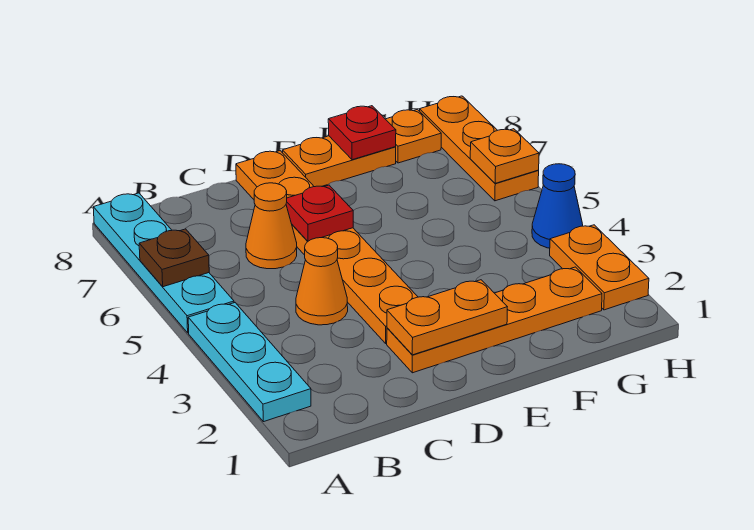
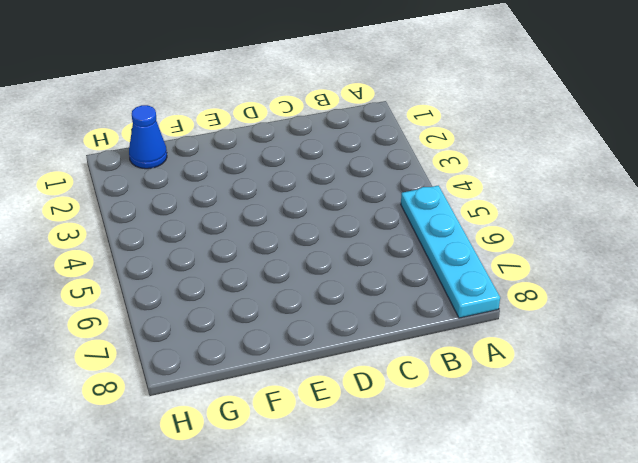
blue 1x1 cone [129,105,167,169] -> blue 1x1 cone moved to [532,164,583,248]
none -> cyan 1x3 plate [188,303,311,422]
none -> orange 1x1 cone [296,238,348,325]
none -> orange 1x1 cone [246,183,297,269]

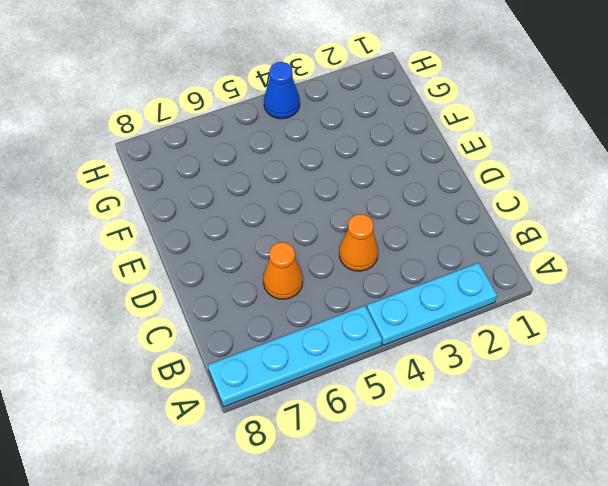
none -> orange 1x4 plate [387,267,602,373]
none -> orange 1x6 plate [236,151,418,343]
none -> orange 1x2 plate [282,136,396,187]

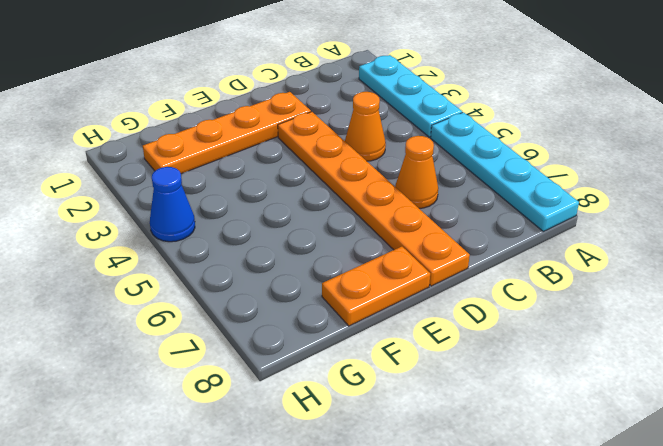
none -> orange 1x1 plate [386,109,441,163]
none -> orange 1x2 plate [550,225,649,310]
none -> orange 1x3 plate [420,96,539,201]

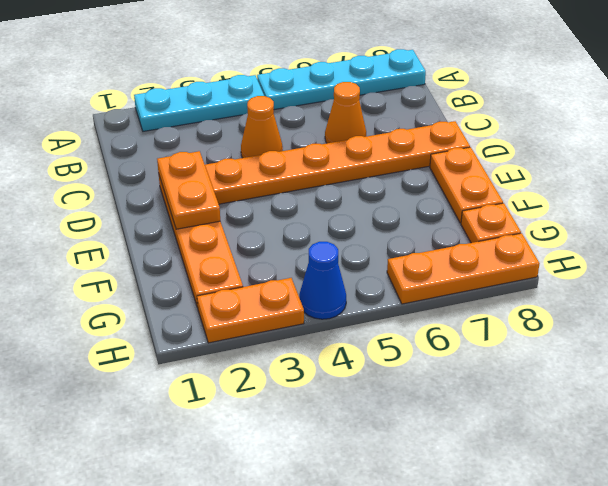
none -> brown 1x1 plate [139,229,209,287]
none -> red 1x1 plate [286,185,353,241]
none -> red 1x1 plate [328,106,396,160]

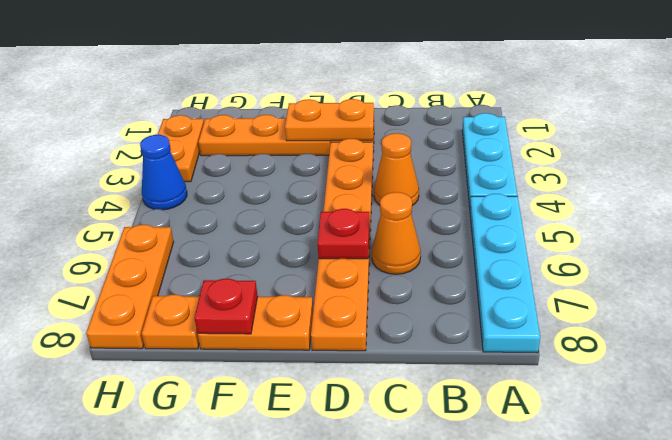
none -> brown 1x1 plate [139,229,209,287]
none -> orange 1x1 plate [470,129,539,183]

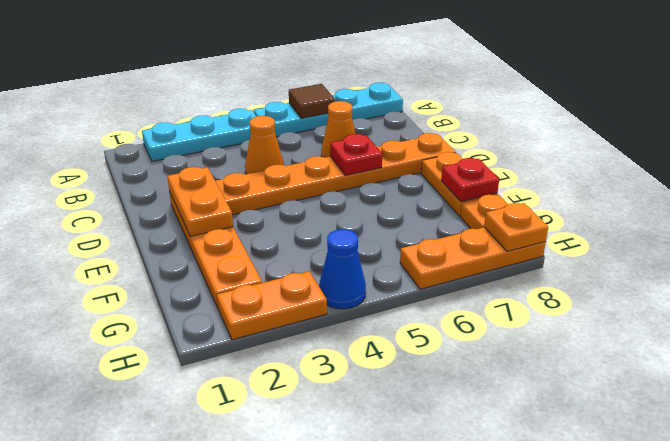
brown 1x1 tile [289,84,335,118] -> brown 1x1 plate [139,229,209,287]
orange 1x1 plate [484,203,548,251] -> orange 1x1 plate moved to [470,129,539,183]

